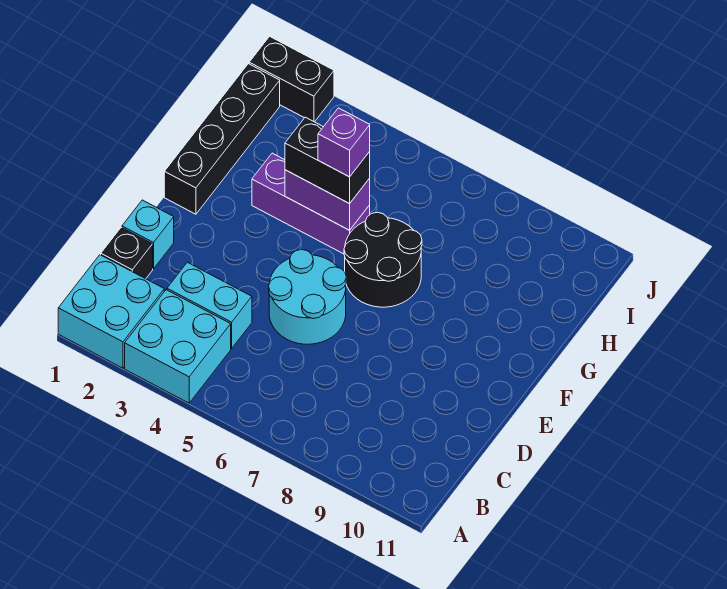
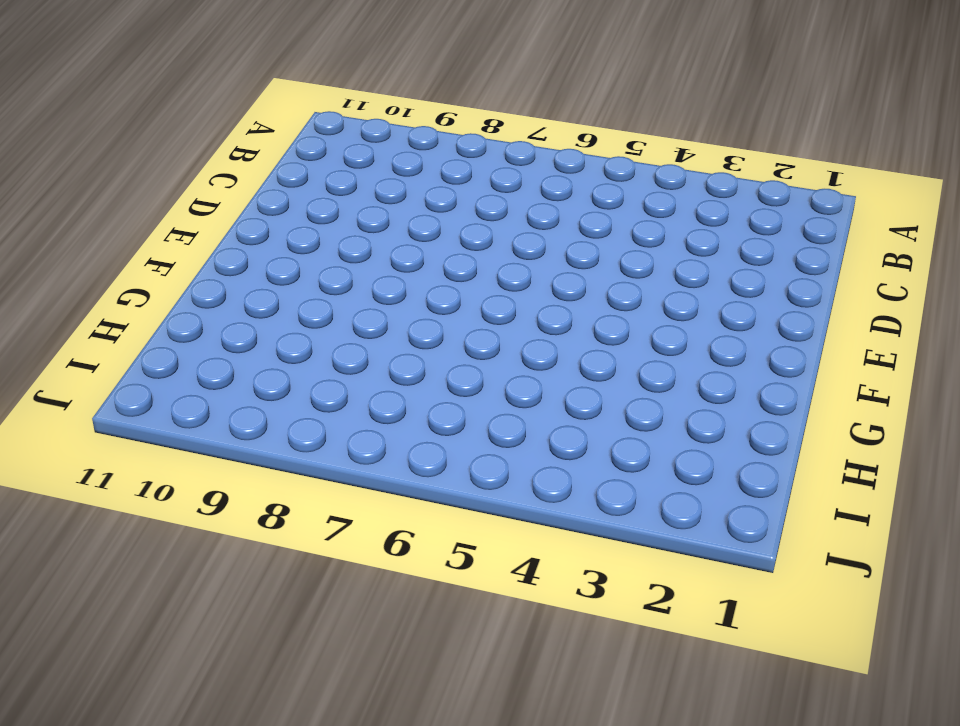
none -> cyan 2x2 brick [58,255,164,368]
none -> cyan 2x2 brick [125,290,231,403]
none -> black 1x1 brick [101,228,153,279]

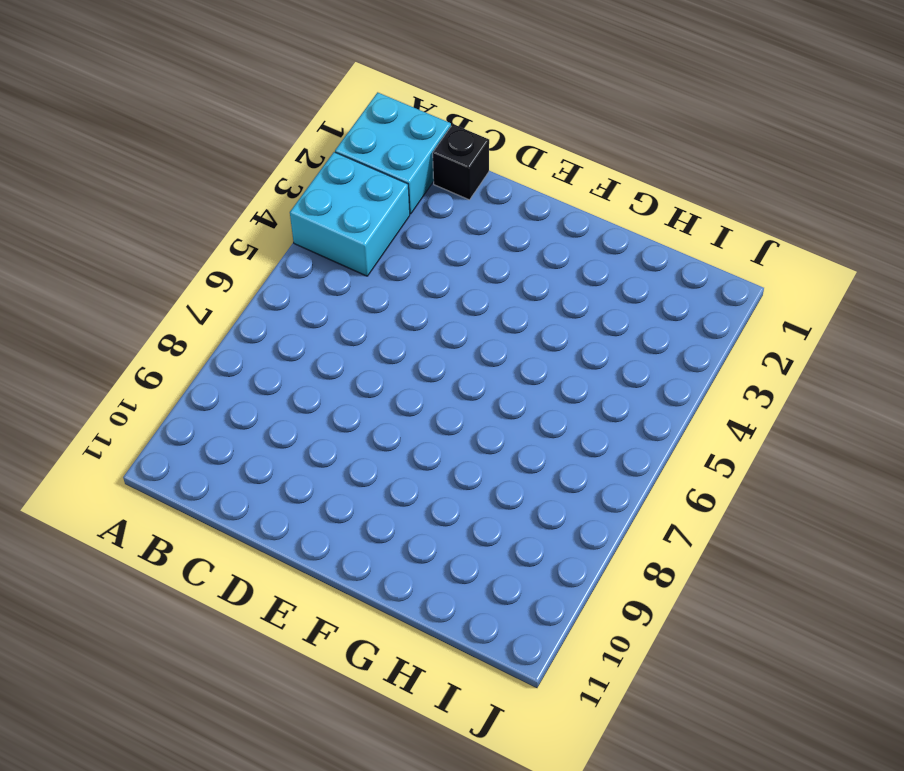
none -> cyan 1x2 brick [167,262,252,349]
none -> cyan 1x1 brick [122,200,174,269]
none -> cyan 2x2 round brick [269,250,346,344]

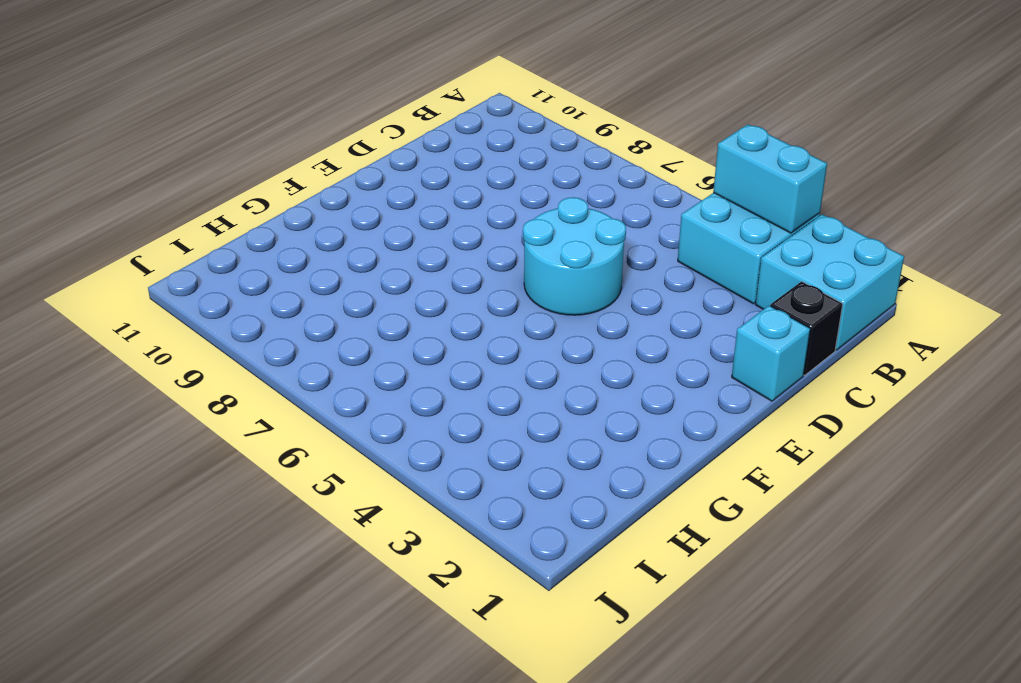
cyan 1x2 brick [713,124,827,233] -> cyan 1x2 brick moved to [167,262,252,349]
none -> black 1x4 brick [164,64,280,214]
none -> black 2x2 round brick [344,212,422,307]
none -> purple 1x3 brick [252,153,370,254]

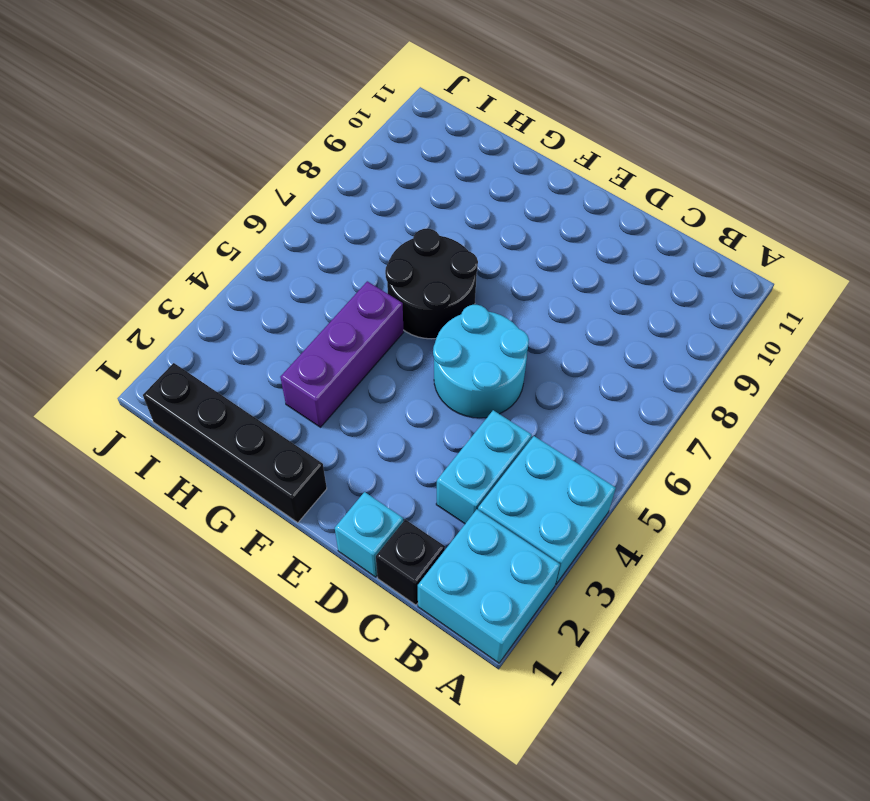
none -> black 1x2 brick [249,36,334,122]
none -> purple 1x2 brick [285,170,370,230]
none -> black 1x2 brick [285,117,370,204]

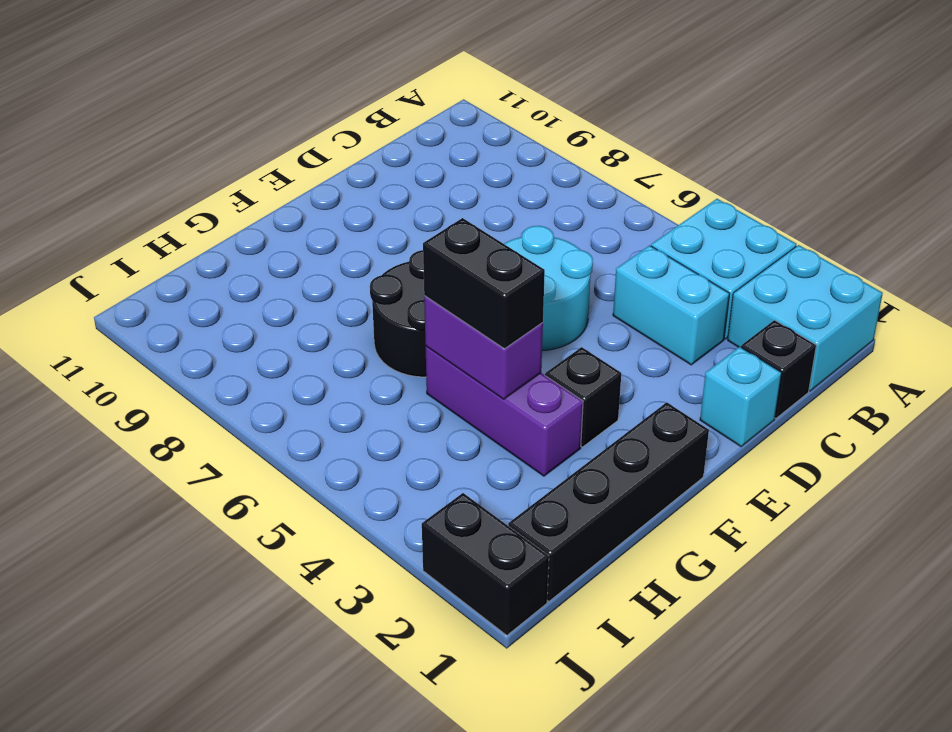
black 1x1 brick [545,347,621,447] -> none
none -> purple 1x1 brick [318,108,370,177]

